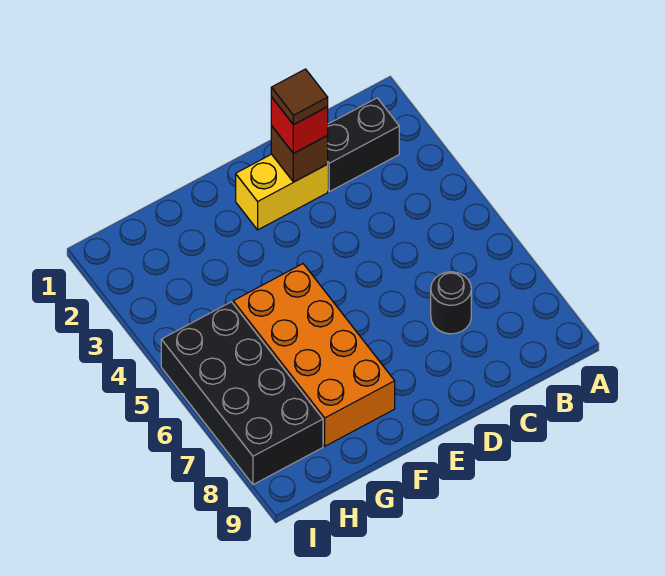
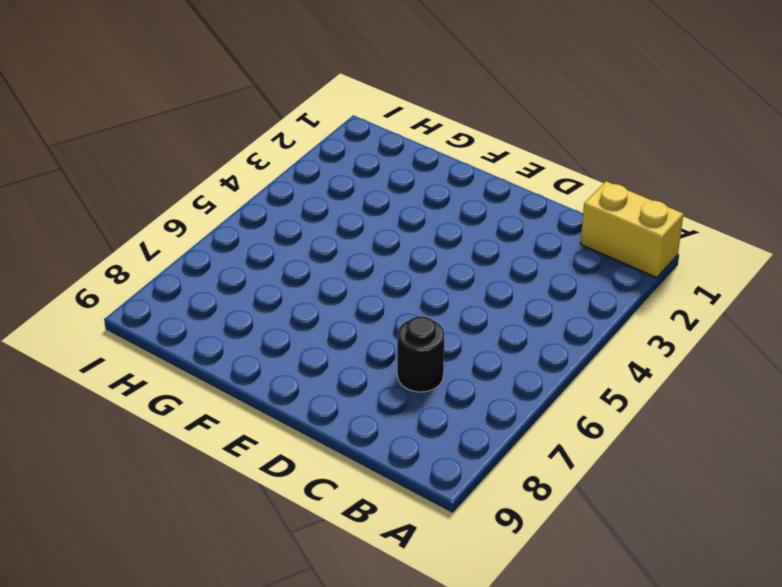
yellow 1x2 brick [580,181,683,278] -> yellow 1x2 brick moved to [236,154,328,230]
none -> black 1x2 brick [327,98,399,192]
none -> orange 2x4 brick [233,264,395,446]

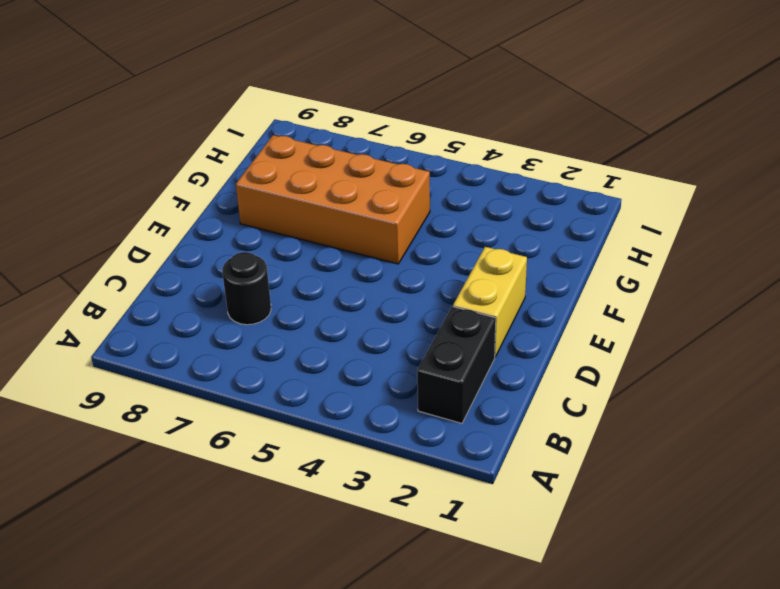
none -> black 2x4 brick [161,302,323,485]
none -> brown 1x1 brick [271,126,328,182]

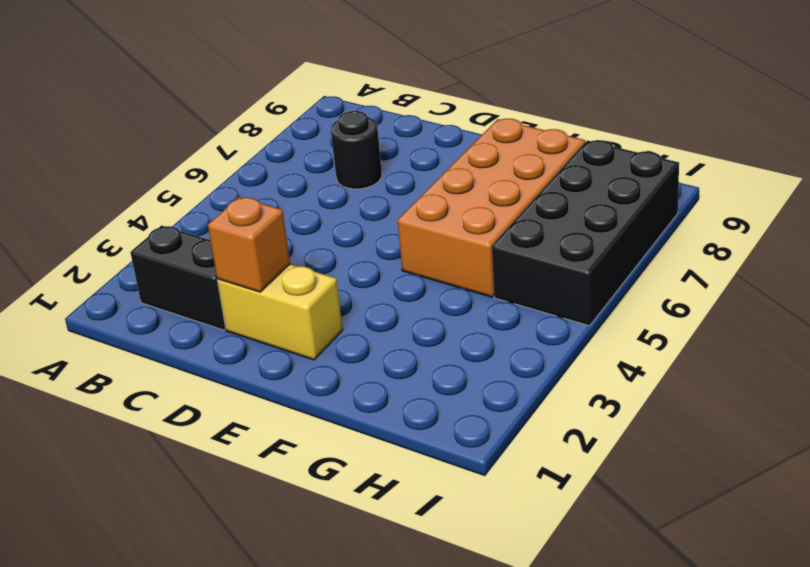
orange 1x1 brick [208,197,290,292] -> brown 1x1 brick [271,126,328,182]
none -> red 1x1 brick [271,97,328,153]
none -> brown 1x1 tile [271,69,328,125]

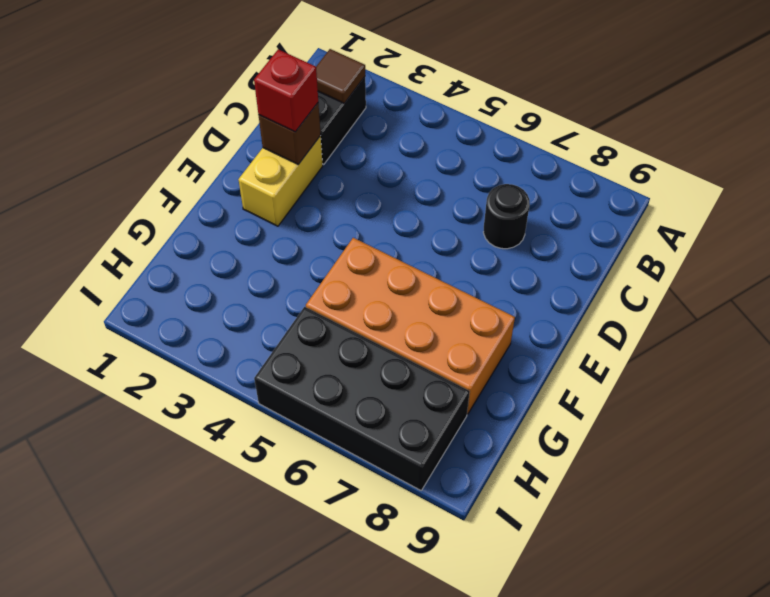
brown 1x1 tile [316,49,365,103] -> brown 1x1 tile moved to [271,69,328,125]

